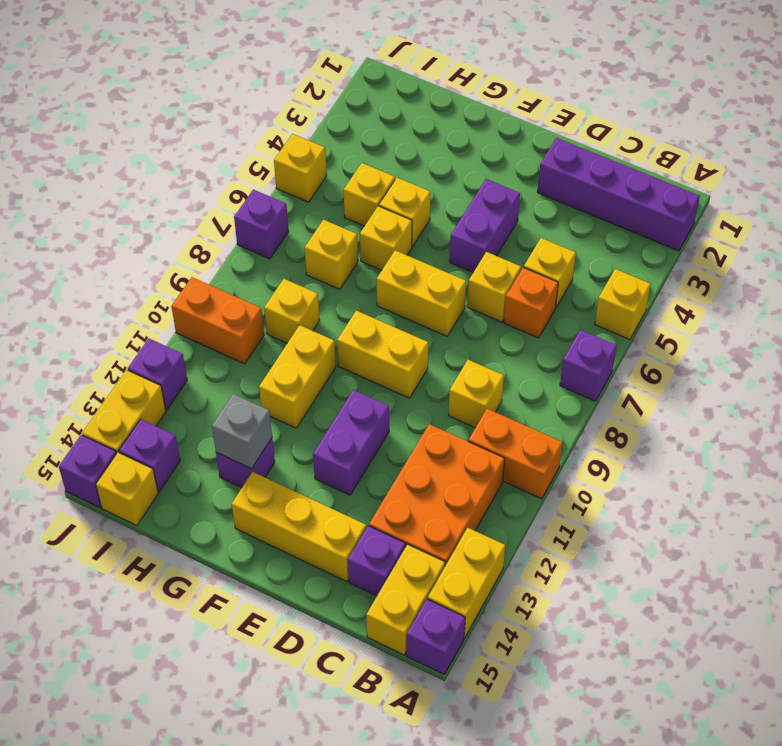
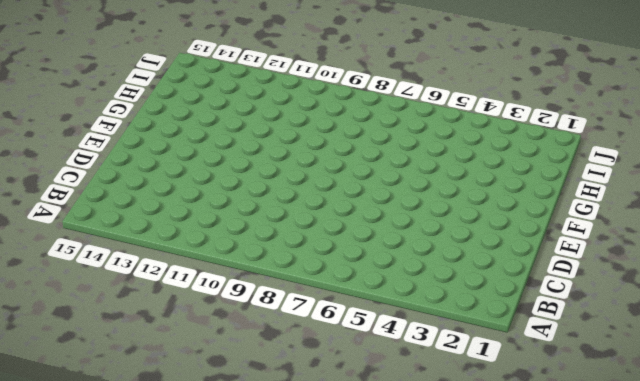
none -> purple 1x4 brick [537,138,700,251]
none -> yellow 1x1 brick [595,269,651,339]
none -> purple 1x1 brick [560,330,617,401]
none -> orange 1x2 brick [468,409,563,499]

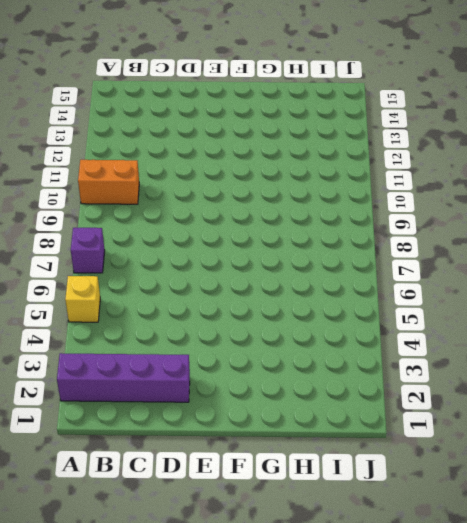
none -> yellow 1x2 brick [428,528,505,638]
none -> purple 1x1 brick [407,599,465,675]
none -> orange 2x3 brick [369,424,505,566]
none -> yellow 1x2 brick [366,544,445,655]

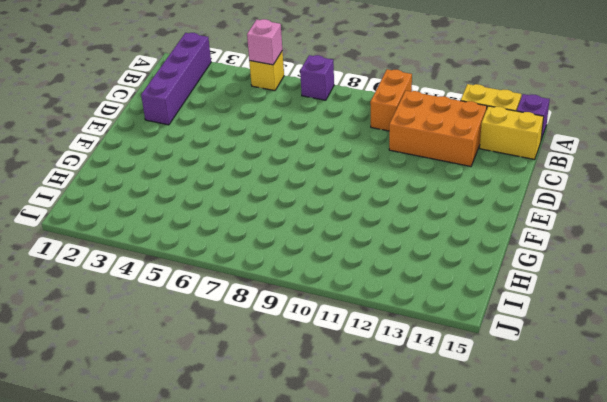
pink 1x1 brick [247,19,282,65] -> none
none -> yellow 1x1 brick [524,238,576,308]
none -> orange 1x1 brick [504,267,558,338]
none -> yellow 1x1 brick [449,360,504,428]
none -> purple 1x1 brick [348,526,406,596]

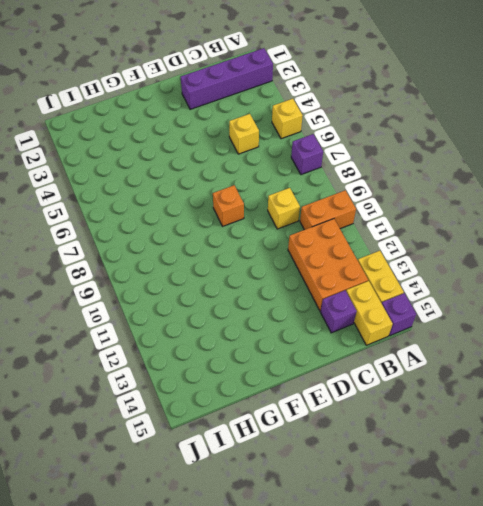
orange 1x1 brick [213,185,244,226] -> orange 1x1 brick moved to [504,267,558,338]
none -> yellow 1x1 brick [467,252,521,322]
none -> yellow 1x3 brick [232,472,366,582]
none -> purple 1x2 brick [450,179,520,272]
none -> yellow 1x2 brick [377,250,466,336]

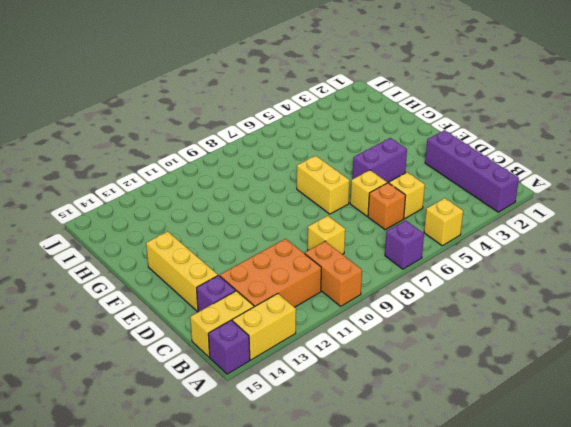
none -> yellow 1x2 brick [337,311,428,398]
none -> purple 1x2 brick [313,390,389,495]
none -> yellow 1x1 brick [379,178,431,247]
none -> yellow 1x1 brick [360,206,412,270]

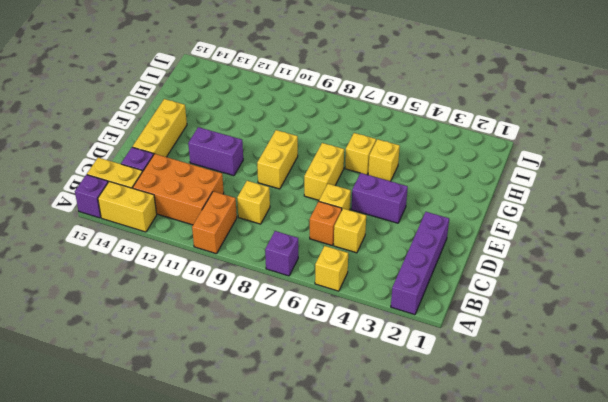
none -> yellow 1x2 brick [259,325,336,428]
none -> purple 1x1 brick [216,438,275,488]
none -> yellow 1x1 brick [344,163,395,226]
none -> yellow 1x1 brick [305,220,358,289]

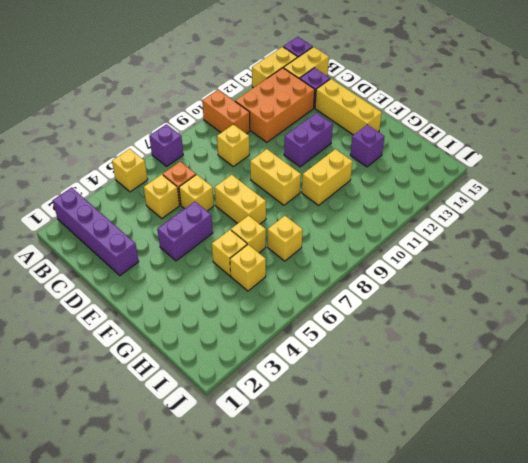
none -> yellow 1x1 brick [264,279,320,343]
none -> orange 1x2 brick [171,277,264,364]
none -> purple 1x1 brick [119,419,180,492]
none -> yellow 1x1 brick [96,452,158,526]

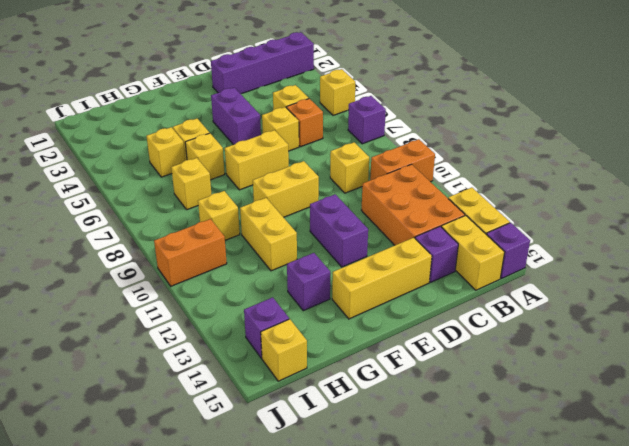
none -> yellow 1x1 brick [274,134,327,202]
none -> purple 1x1 brick [234,190,289,259]
none -> purple 1x1 brick [128,339,187,410]
none -> yellow 1x2 brick [82,370,166,454]

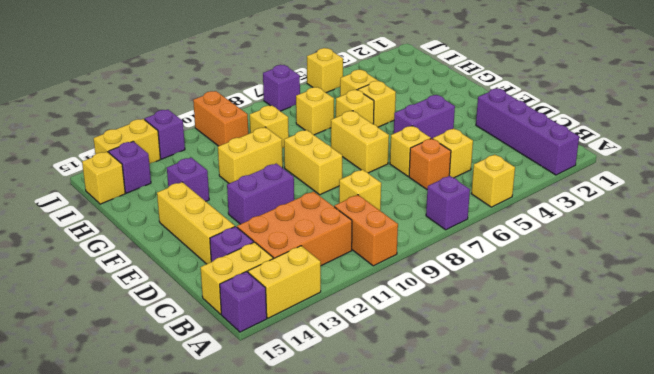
none -> purple 1x1 brick [59,435,116,508]
none -> grey 1x1 brick [212,394,272,469]

